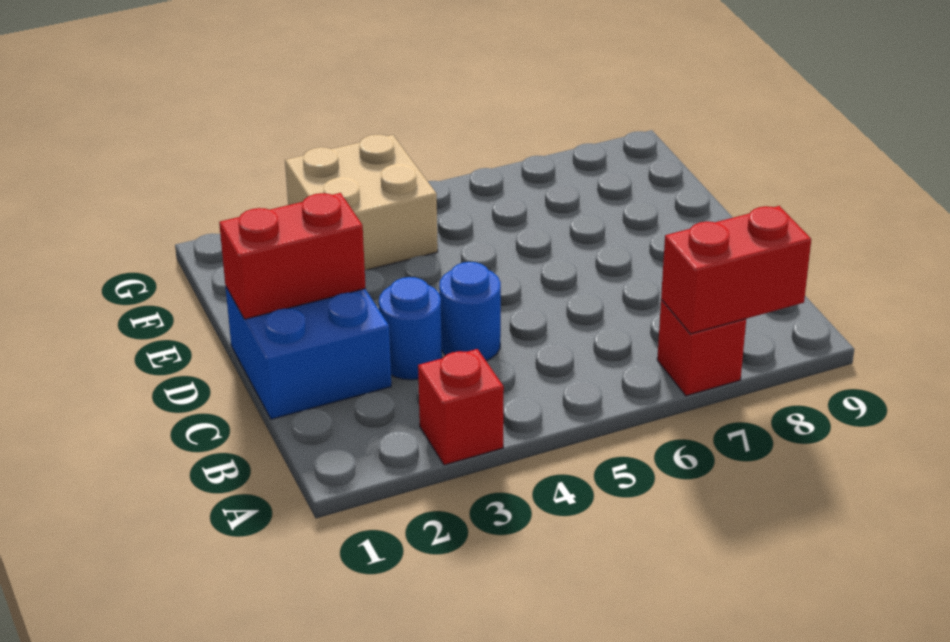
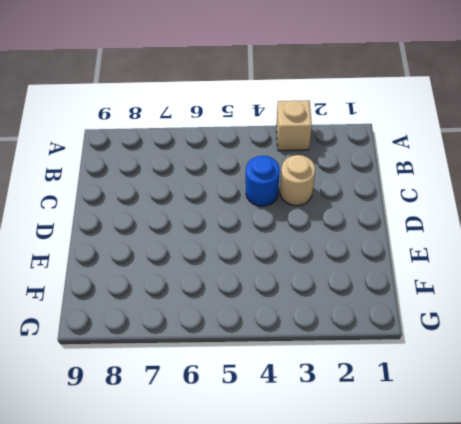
tan 1x1 brick [277,100,312,151] -> red 1x1 brick [418,349,504,465]
tan 1x1 round brick [280,155,315,206] -> blue 1x1 round brick [379,277,442,380]
none -> red 1x1 brick [657,299,746,396]
none -> blue 2x2 brick [225,286,391,419]

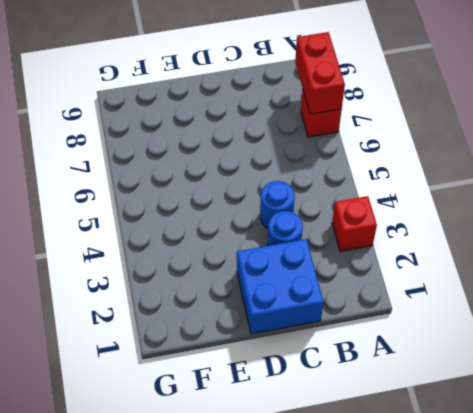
none -> tan 2x2 brick [285,134,438,270]
none -> red 1x2 brick [219,193,366,319]

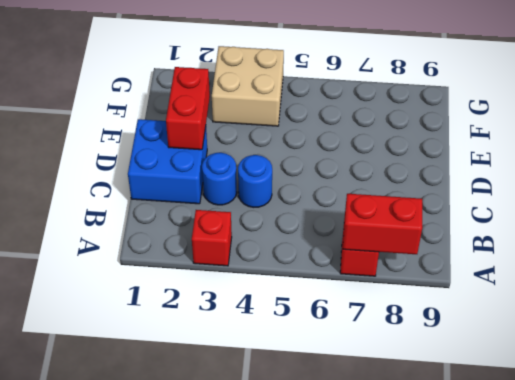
red 1x2 brick [166,67,210,150] -> red 1x2 brick turned to [219,193,366,319]

